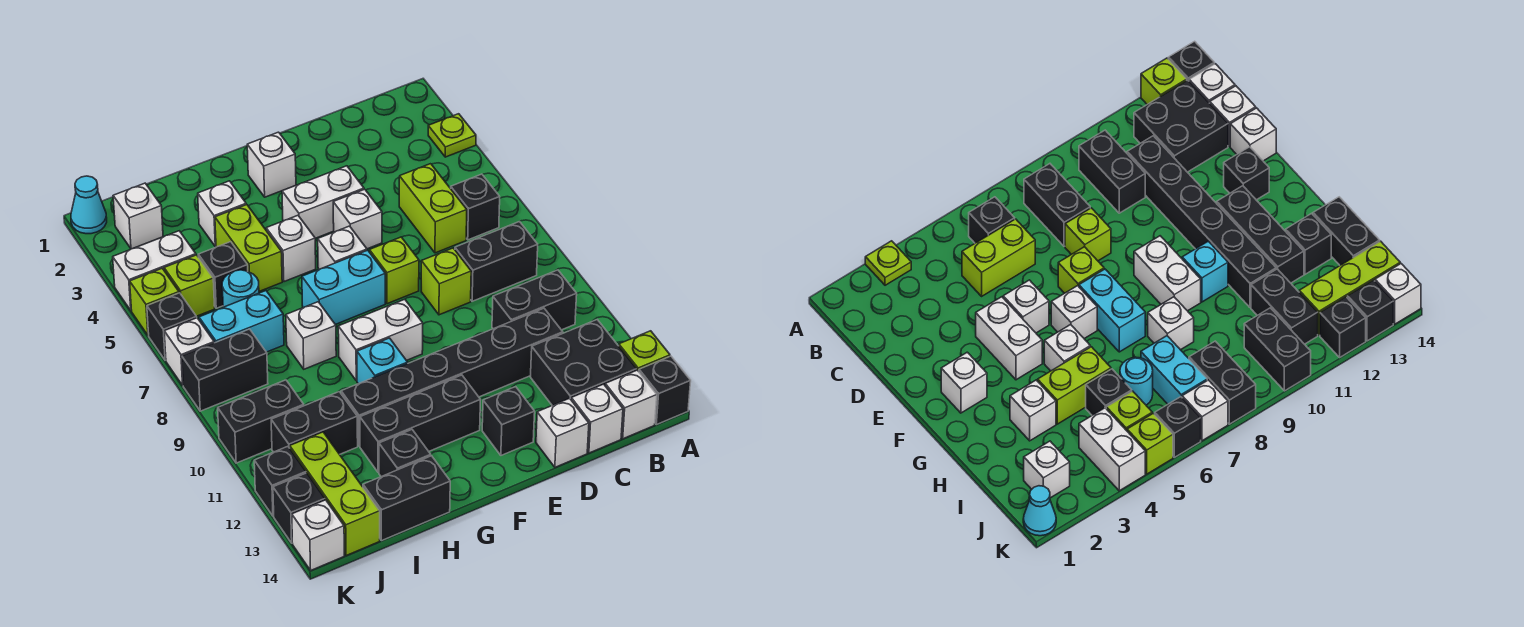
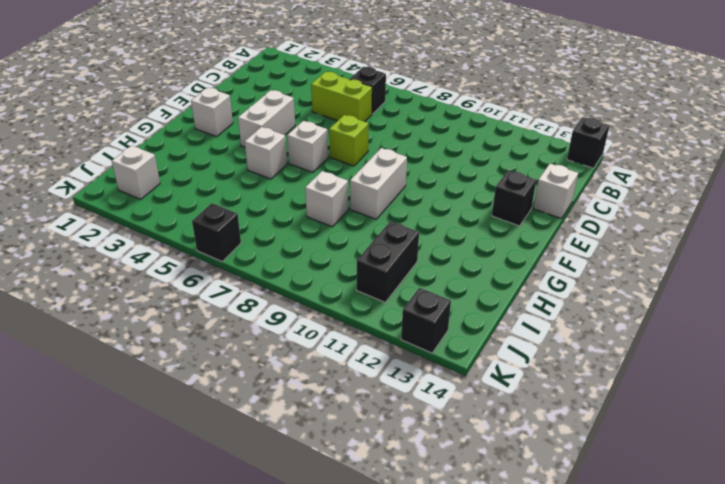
none -> lime 1x1 plate [428,114,476,157]
none -> lime 1x1 brick [619,331,670,371]
none -> black 1x2 brick [455,221,538,301]
none -> black 1x2 brick [492,270,577,330]

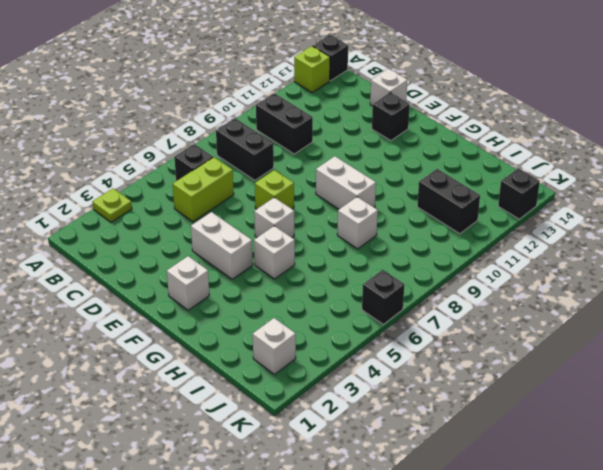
none -> black 2x2 brick [531,320,636,405]
none -> white 1x1 brick [605,370,657,439]
none -> black 1x6 brick [341,308,563,446]
none -> white 1x1 brick [571,384,623,453]

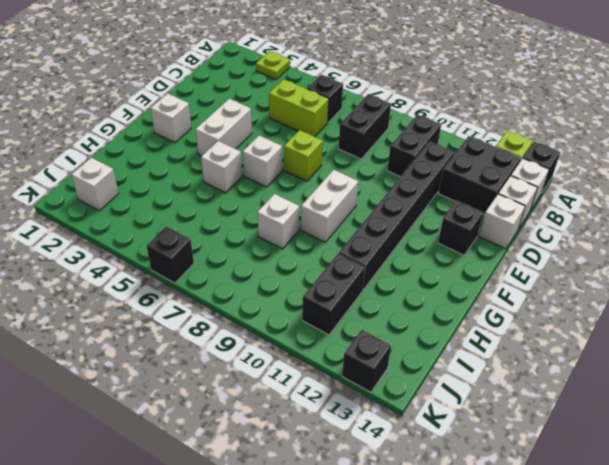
none -> lime 1x1 brick [421,248,471,315]
none -> white 1x1 brick [333,189,382,249]
none -> cyan 1x2 brick [302,250,385,325]
none -> black 1x3 brick [360,375,481,473]

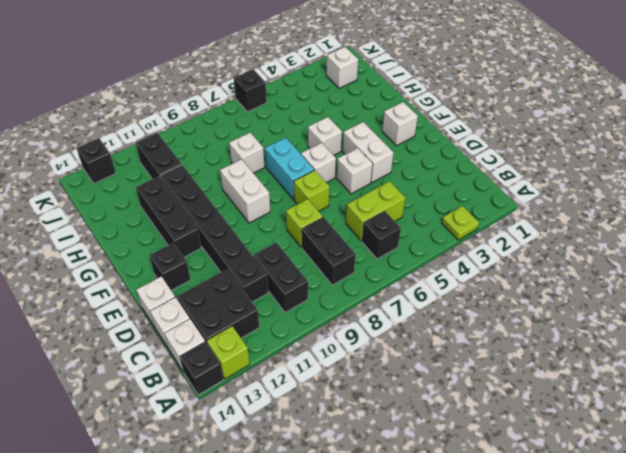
none -> cyan 1x1 brick [357,338,408,384]
none -> white 1x1 brick [198,181,246,247]
none -> lime 1x2 brick [215,204,282,291]
none -> black 1x1 brick [379,430,431,477]

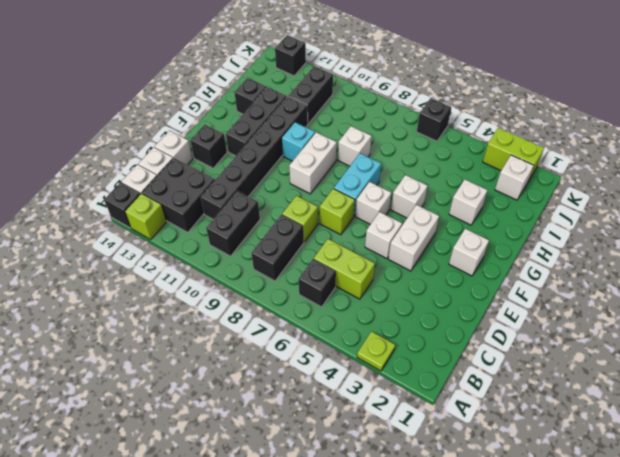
lime 1x2 brick [483,128,544,181] -> lime 1x2 brick moved to [215,204,282,291]
none -> black 1x2 brick [363,456,450,541]
none -> black 1x1 brick [198,242,248,308]
none -> cyan 1x1 round brick [222,270,259,307]
none -> cyan 1x2 brick [199,291,284,352]

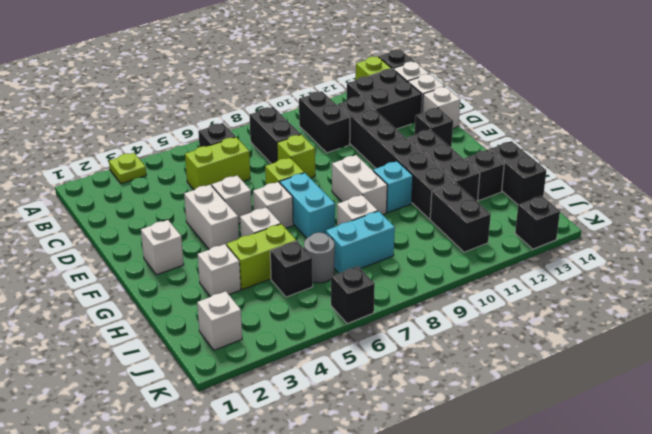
grey 1x1 round brick [304,232,335,283] -> cyan 1x1 round brick [222,270,259,307]
cyan 1x2 brick [326,211,395,273] -> cyan 1x2 brick turned to [199,291,284,352]
none -> white 1x2 brick [113,231,196,311]
none -> lime 1x1 brick [164,255,215,316]
none -> black 1x2 brick [182,329,268,411]
none -> black 1x2 brick [218,380,304,463]

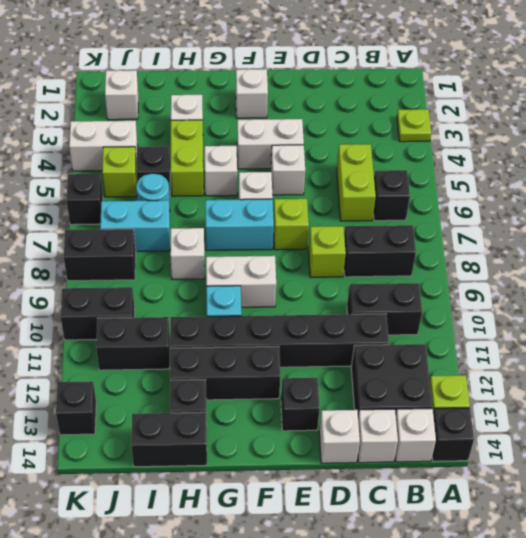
none -> lime 1x3 brick [290,432,380,556]
none -> cyan 1x1 cone [71,176,107,234]
none -> lime 1x1 brick [130,268,179,335]
none -> white 1x1 brick [164,318,214,385]

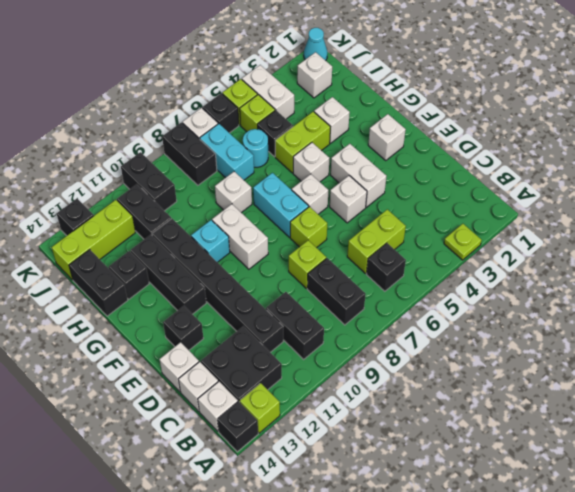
none -> black 1x1 brick [254,446,306,516]
none -> white 1x1 brick [292,500,344,570]

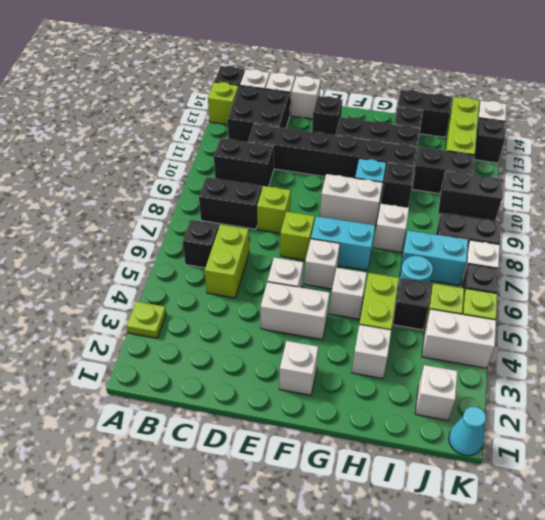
black 1x1 brick [381,162,415,208] -> black 1x1 brick moved to [254,446,306,516]

